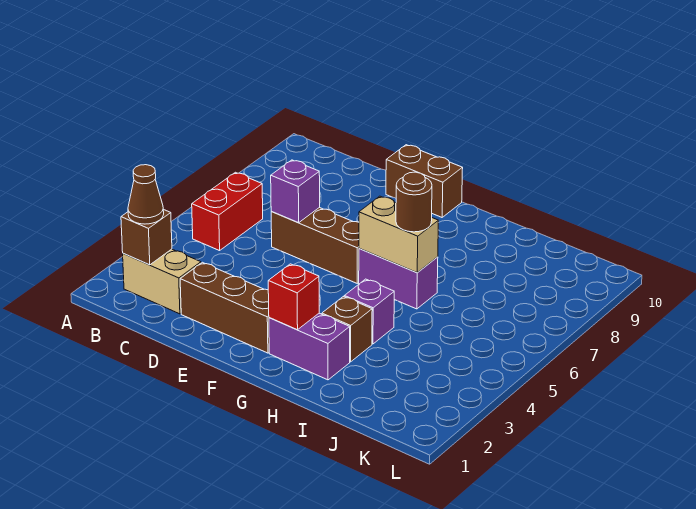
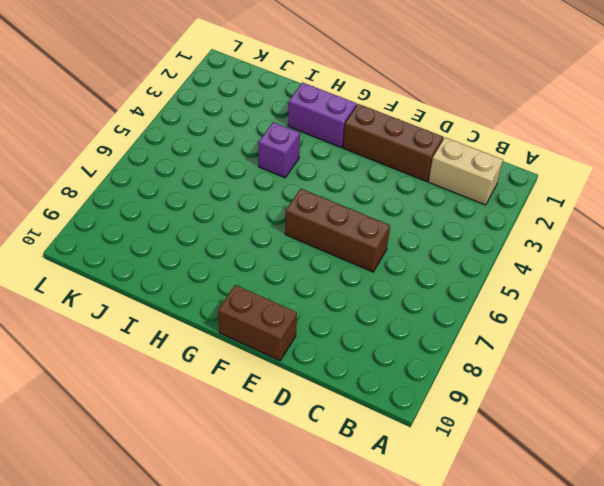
none -> red 1x2 brick [192,172,263,251]
none -> purple 1x2 brick [359,249,438,309]
none -> brown 1x1 brick [322,297,372,362]

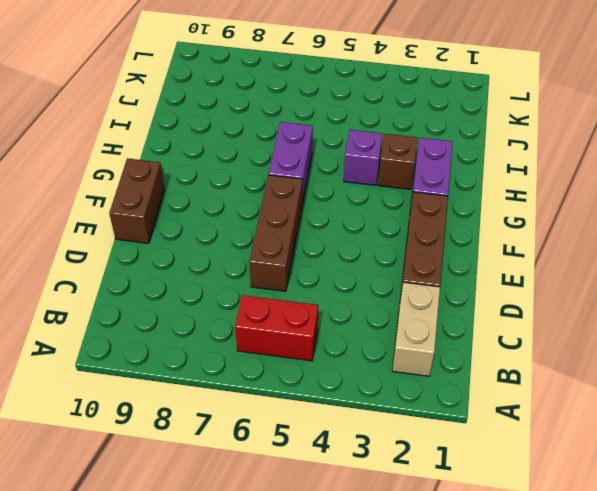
none -> brown 1x1 brick [121,209,172,265]
none -> purple 1x1 brick [271,160,320,223]
none -> red 1x1 brick [268,264,319,330]

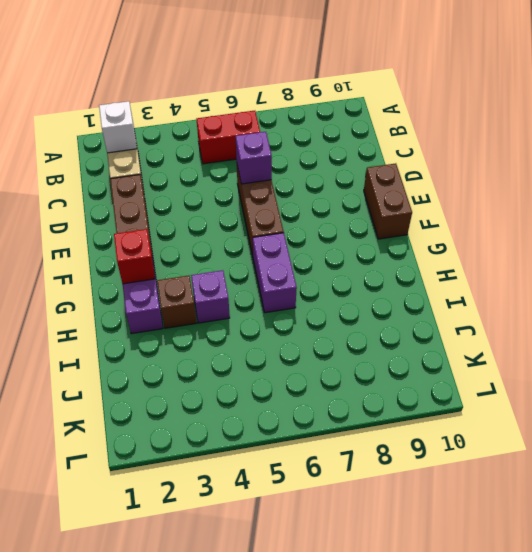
white 1x1 brick [99,101,137,153] -> brown 1x1 brick [121,209,172,265]
none -> tan 1x2 brick [359,196,438,273]
none -> brown 1x1 cone [128,165,164,224]
none -> brown 1x1 round brick [396,172,432,232]

